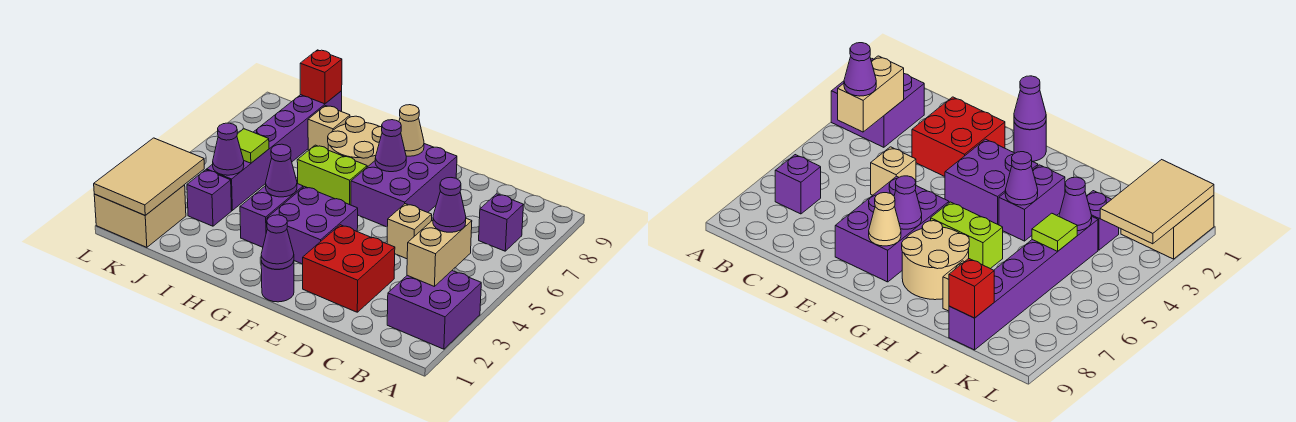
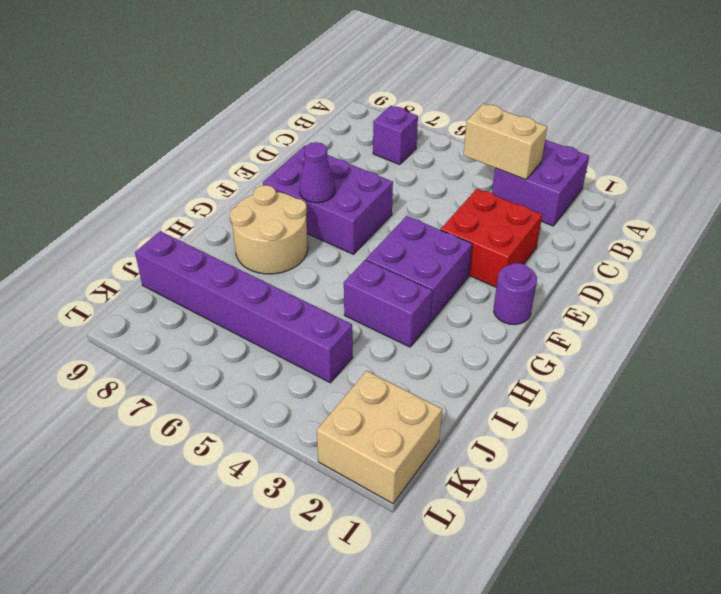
none -> tan 1x1 brick [387,204,432,259]
none -> lime 1x2 brick [297,145,367,205]
none -> tan 1x1 brick [308,106,350,150]

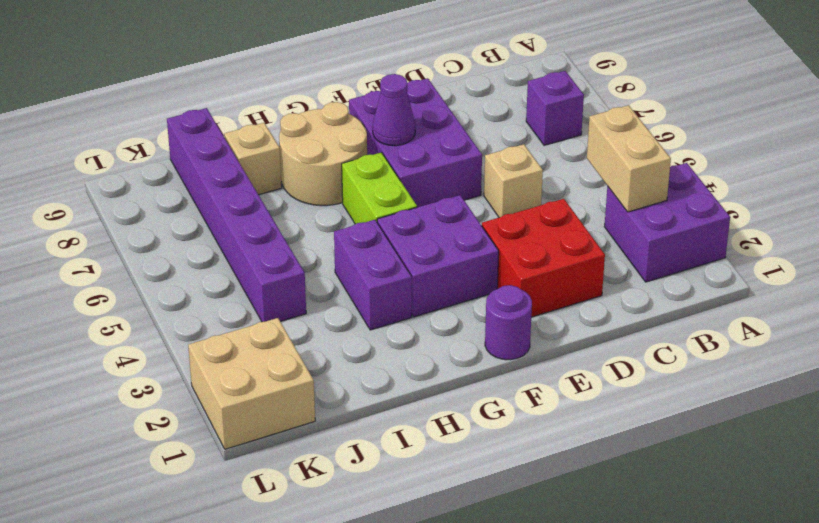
lime 1x2 brick [342,152,417,224] -> lime 1x2 brick turned to [297,145,367,205]
none -> purple 1x1 brick [187,170,232,226]
none -> purple 1x1 cone [261,215,294,269]
none -> tan 1x1 cone [399,105,424,156]

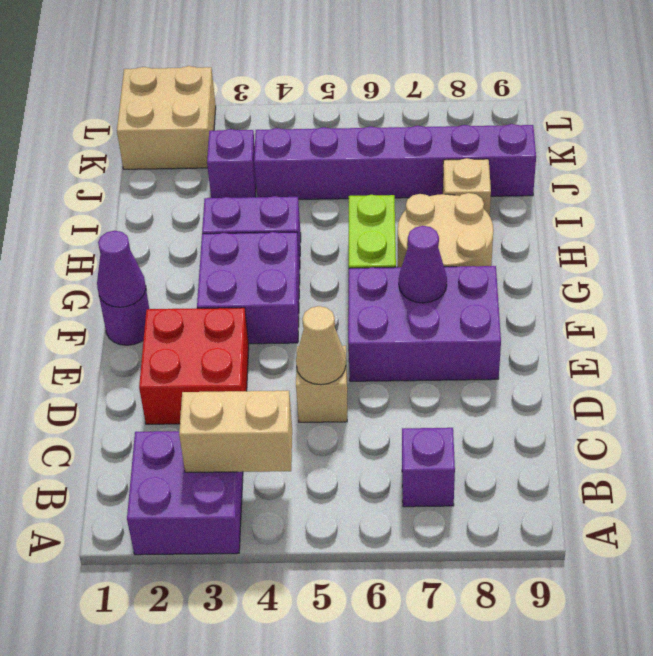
tan 1x1 cone [296,306,346,385] -> tan 1x1 cone moved to [399,105,424,156]
none -> purple 1x1 cone [266,144,297,197]
none -> purple 1x1 cone [213,123,244,175]
none -> lime 1x1 tile [237,129,269,163]

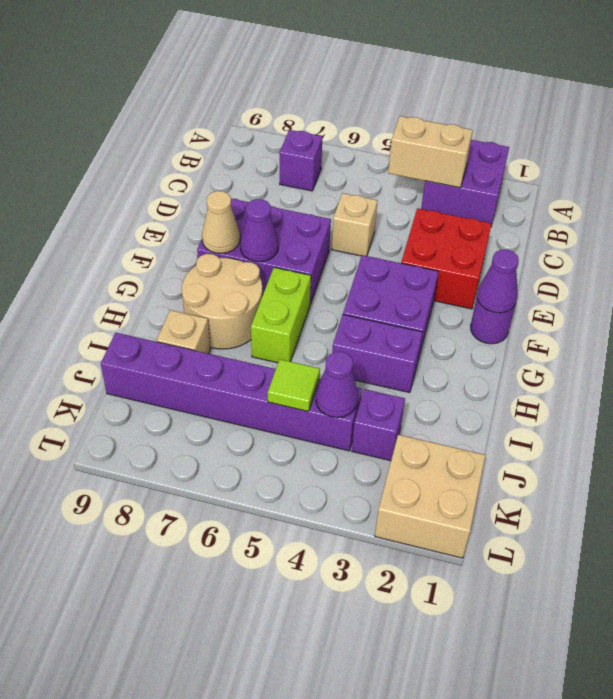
none -> purple 1x1 cone [266,144,297,197]
none -> red 1x1 brick [300,50,342,104]
none -> tan 2x3 tile [94,138,204,215]

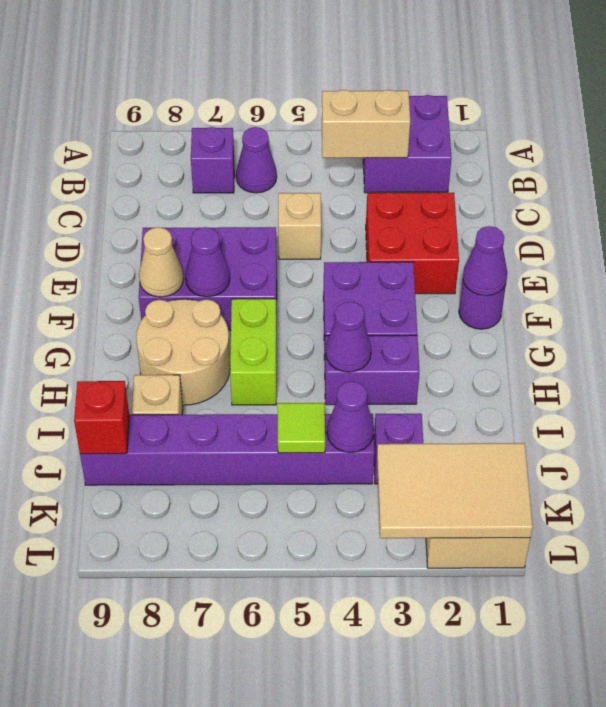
purple 1x1 cone [236,127,277,193] -> purple 1x1 cone moved to [433,178,466,232]

